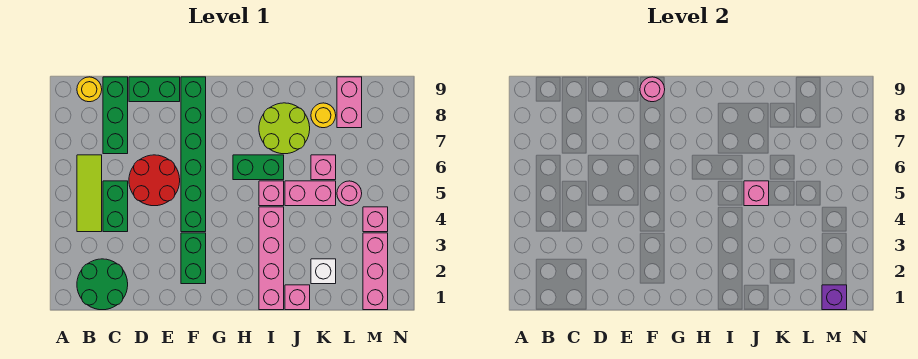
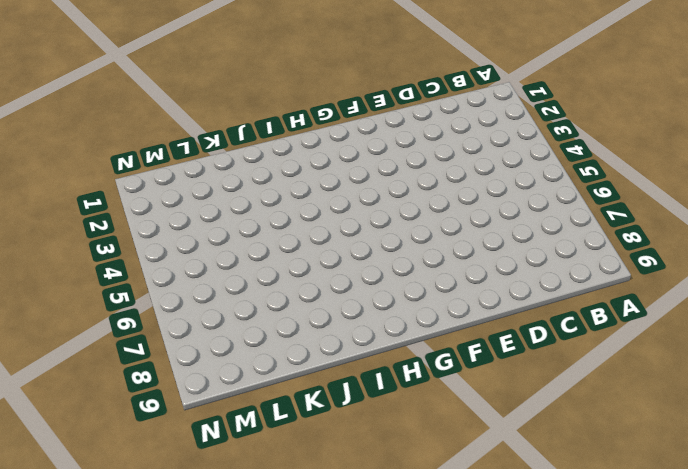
none -> green 2x2 round brick [77,259,128,310]
none -> lime 1x3 tile [77,155,102,232]
none -> yellow 1x1 round brick [77,77,102,102]

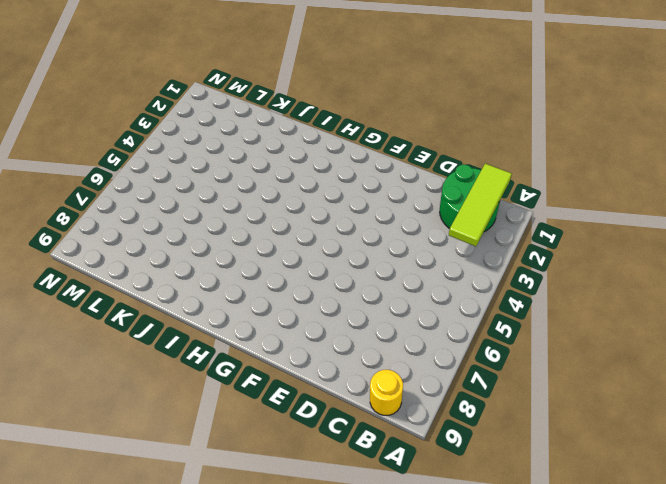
lime 1x3 tile [449,164,512,246] -> lime 1x3 tile moved to [77,155,102,232]
none -> green 1x2 brick [103,181,128,232]
none -> green 1x3 brick [103,77,128,154]
none -> red 2x2 round brick [129,155,180,206]

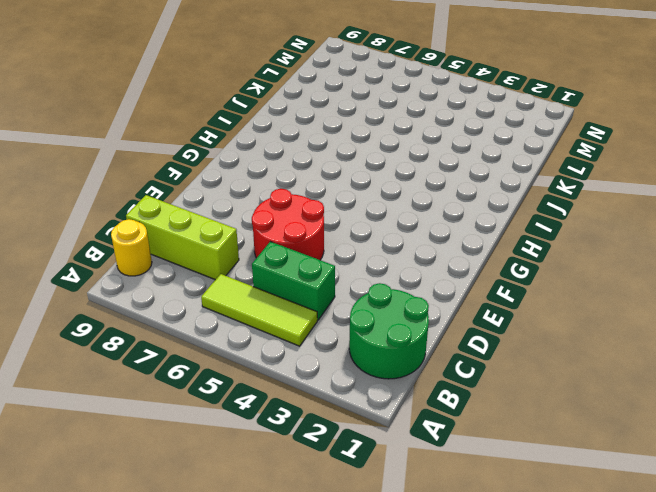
lime 1x3 brick [126,195,239,279] -> green 1x3 brick [103,77,128,154]
none -> green 1x2 brick [129,77,180,102]
none -> green 1x2 brick [181,233,206,284]
none -> green 1x6 brick [181,77,206,232]

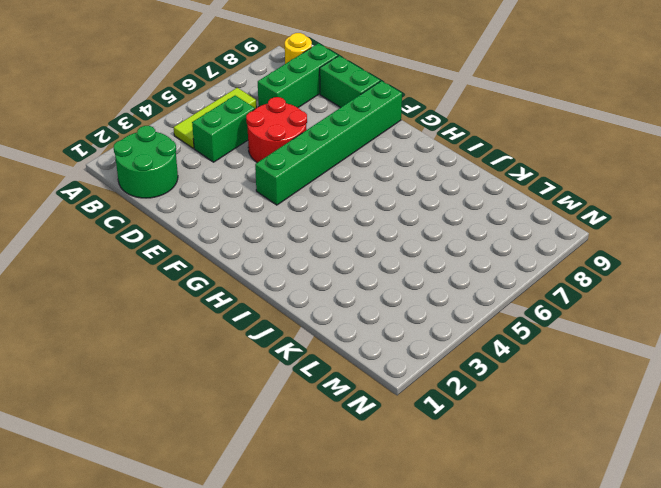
none -> green 1x2 brick [181,233,206,284]
none -> green 1x2 brick [233,155,284,180]
none -> pink 1x4 brick [259,207,284,310]

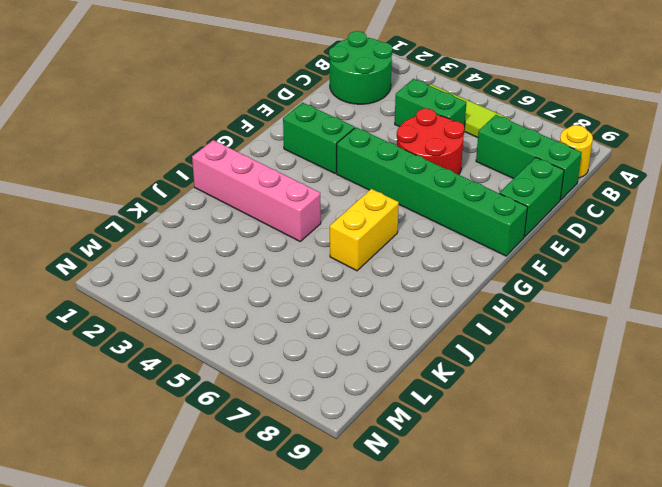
yellow 1x2 brick [330,189,399,271] -> green 1x2 brick [233,155,284,180]
none -> pink 1x1 brick [259,181,284,206]
none -> lime 2x2 round brick [259,103,310,154]
none -> pink 1x1 brick [285,285,310,310]

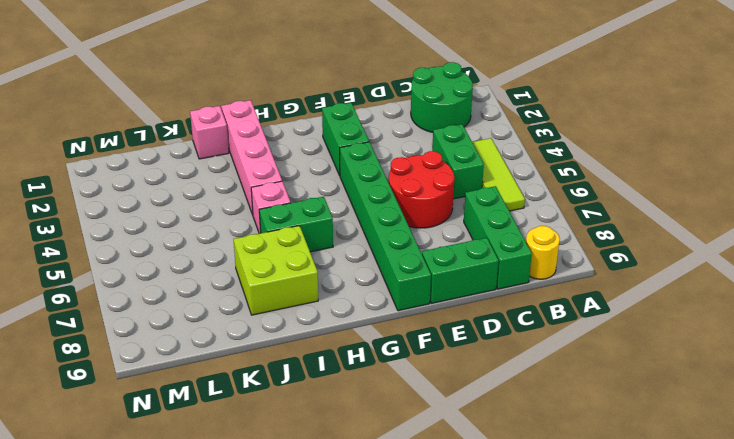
lime 2x2 brick [234,226,318,315] -> lime 2x2 round brick [259,103,310,154]
none -> pink 1x2 brick [285,181,336,206]
none -> white 1x1 brick [311,259,336,284]
none -> pink 1x1 brick [311,155,336,180]

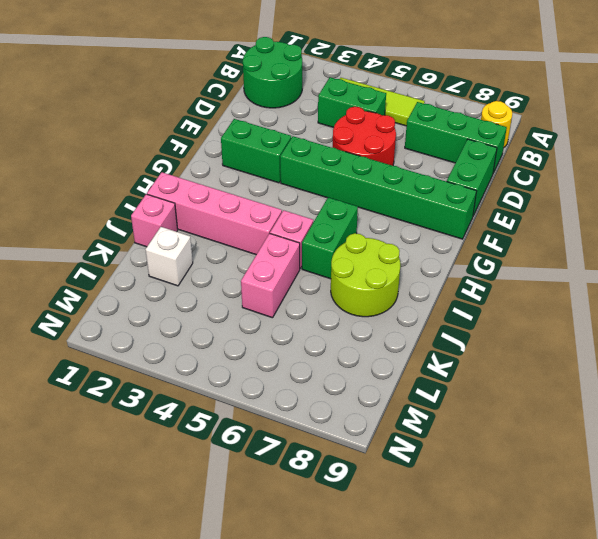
none -> pink 1x1 brick [311,155,336,180]
none -> yellow 1x1 round brick [311,103,336,128]
none -> pink 1x1 round brick [337,181,362,206]

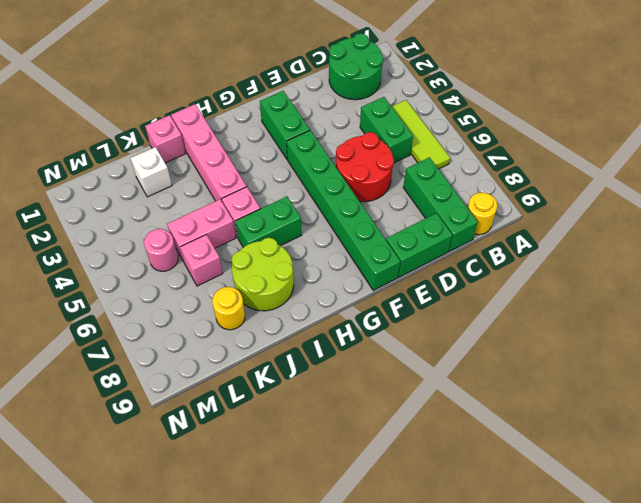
none -> pink 1x2 brick [337,77,362,128]
none -> pink 1x3 brick [363,233,388,310]
none -> pink 1x1 brick [363,207,388,232]

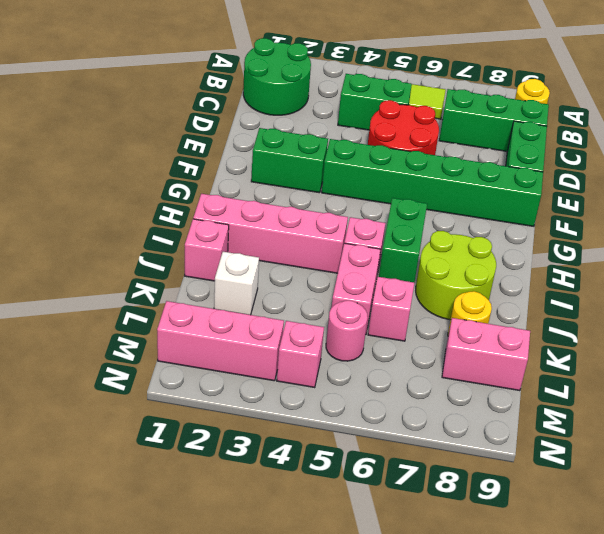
none -> pink 1x1 round brick [640,77,665,102]
none -> pink 1x1 brick [744,181,769,206]
none -> purple 1x1 brick [822,285,847,310]

